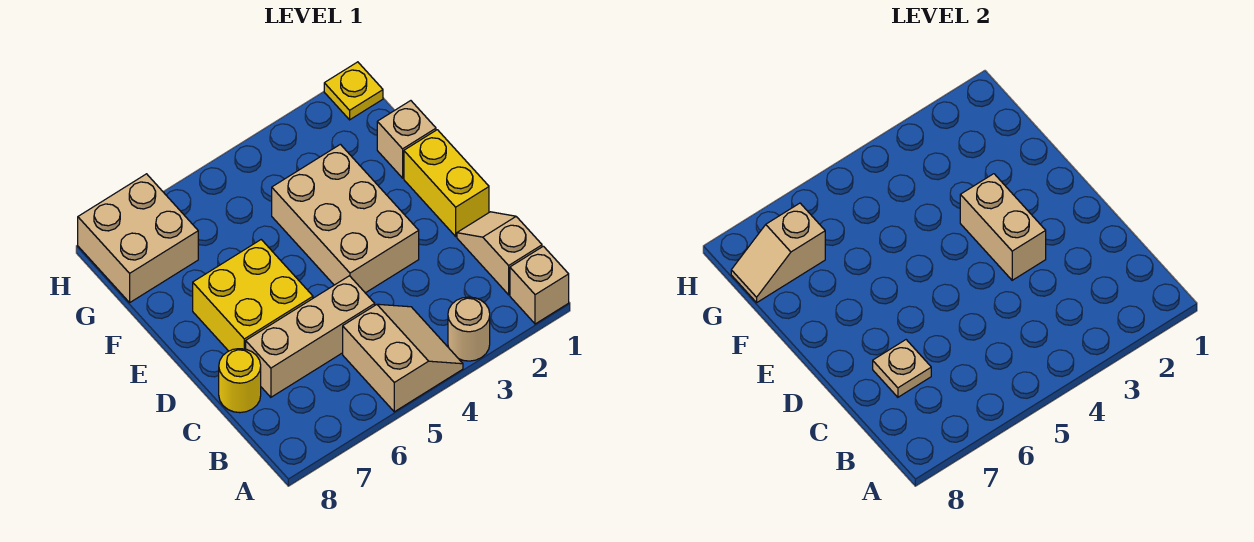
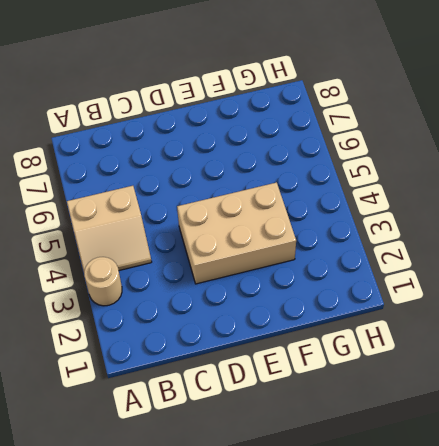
none -> tan 1x1 brick [510,246,569,324]
none -> tan 1x2 slope [457,212,542,295]
none -> tan 1x3 brick [246,276,375,397]

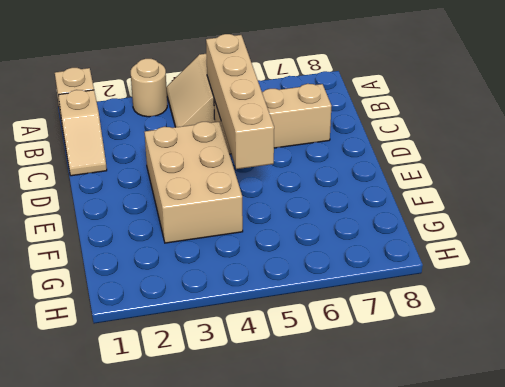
tan 1x4 brick [206,34,274,169] -> none
none -> yellow 1x1 round brick [219,349,261,413]
none -> yellow 1x2 brick [404,130,489,236]
none -> yellow 2x2 brick [193,240,313,351]

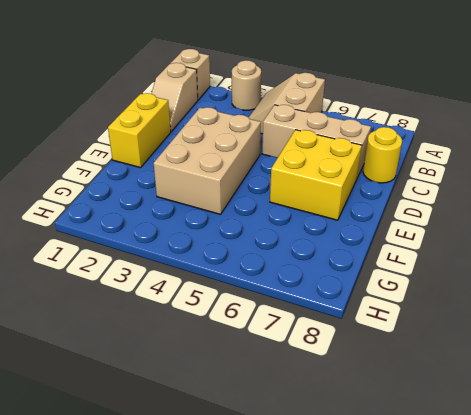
none -> tan 1x1 brick [377,101,436,178]
none -> tan 2x2 brick [78,174,198,302]
none -> yellow 1x1 plate [324,62,383,120]

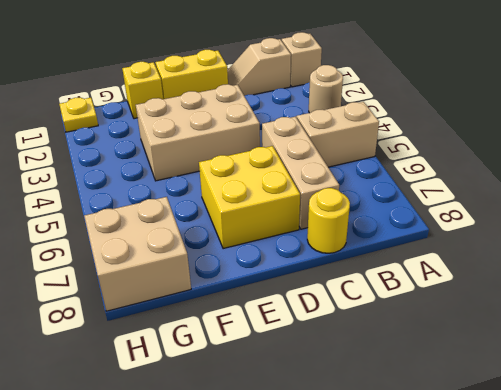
yellow 1x1 brick [122,62,163,119] -> tan 1x1 brick [377,101,436,178]
none -> tan 1x1 plate [873,340,931,397]
none -> tan 1x2 brick [960,174,1046,280]
none -> tan 1x2 slope [731,203,825,302]

